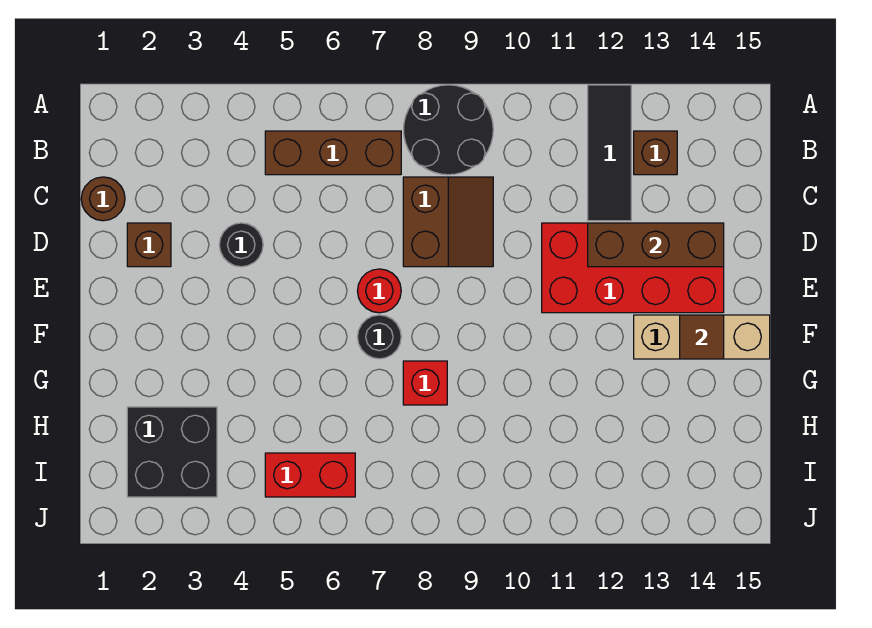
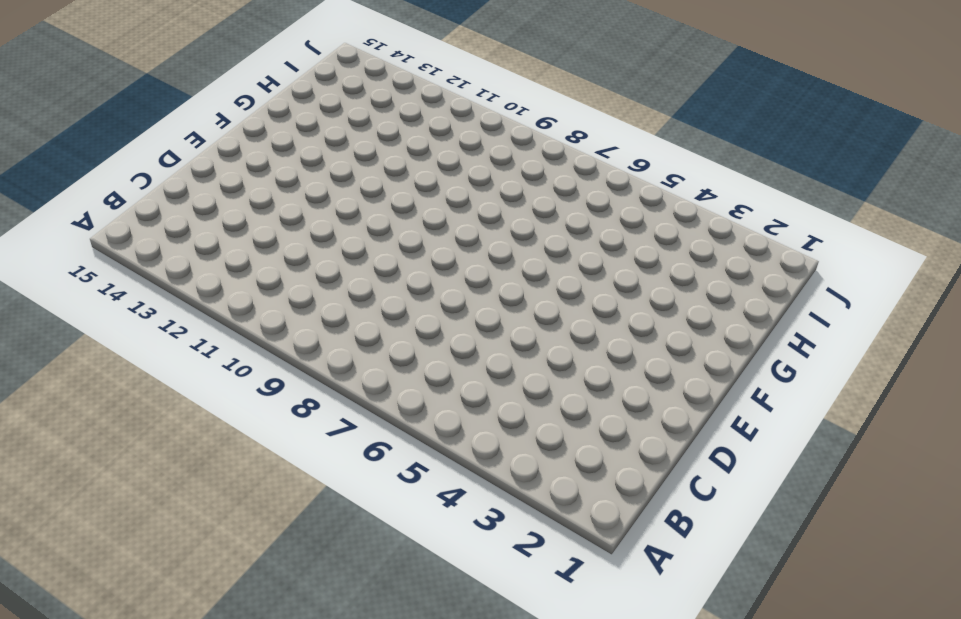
none -> black 2x2 round brick [404,85,493,175]
none -> black 1x3 tile [588,85,631,221]
none -> brown 1x3 brick [265,131,401,175]

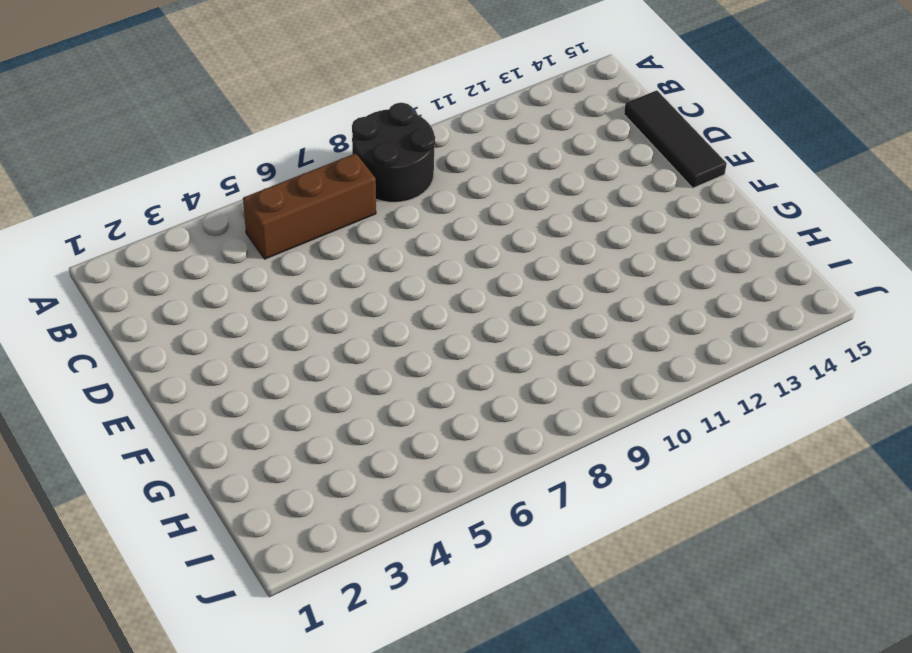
black 1x3 tile [624,90,727,188] -> black 1x3 tile moved to [588,85,631,221]
none -> brown 1x1 brick [634,131,677,175]
none -> brown 1x1 round brick [81,177,125,221]
none -> brown 2x2 slope [403,177,493,267]

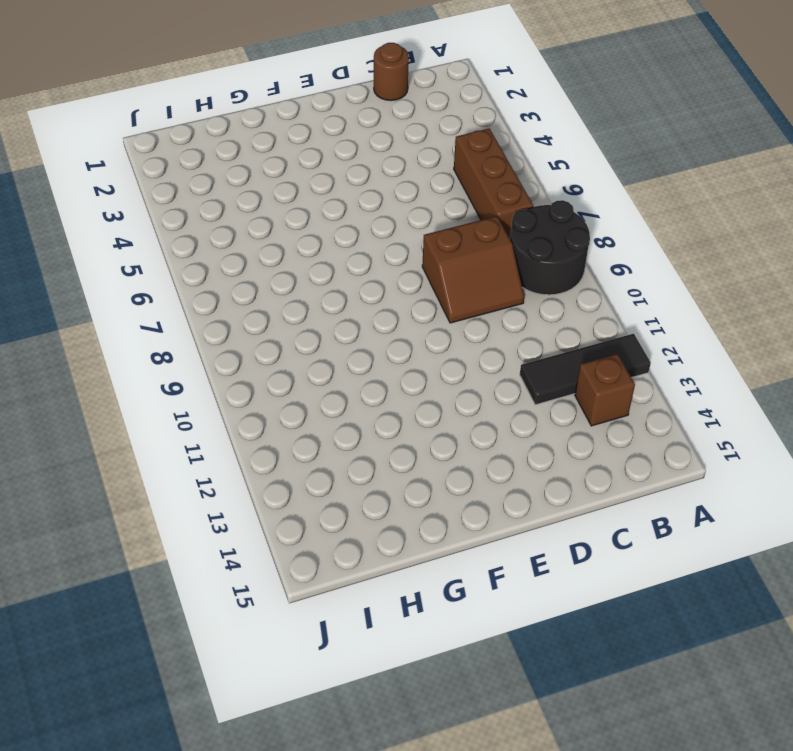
none -> brown 1x1 brick [127,223,171,267]
none -> black 1x1 round brick [219,223,263,267]
none -> red 2x4 brick [542,223,724,313]

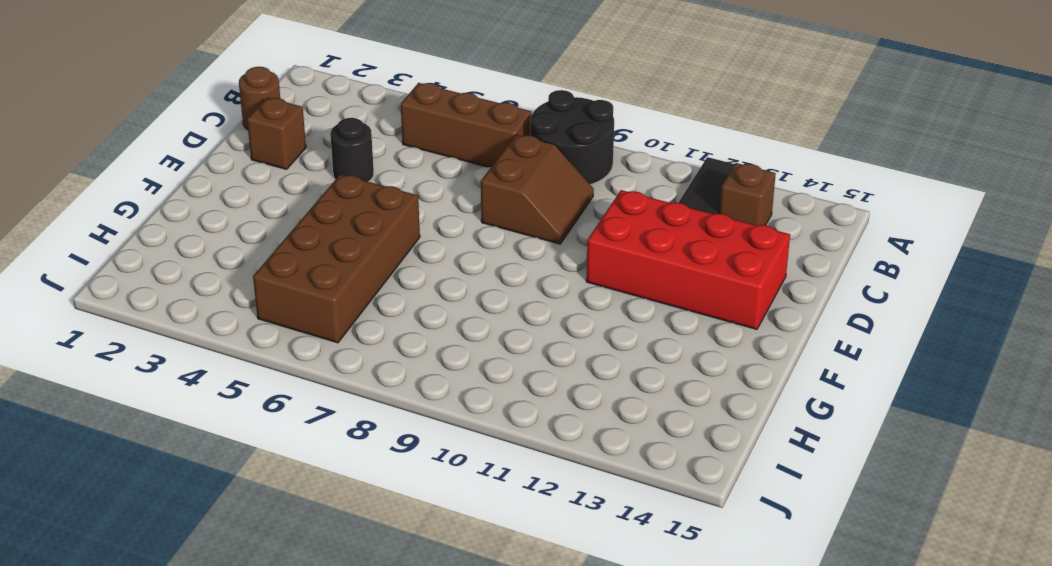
brown 2x4 brick [253,174,420,343] -> red 1x2 brick [265,453,355,497]
none -> red 1x1 round brick [358,269,401,313]
none -> black 1x1 round brick [358,315,401,359]
none -> tan 1x3 brick [634,315,770,359]

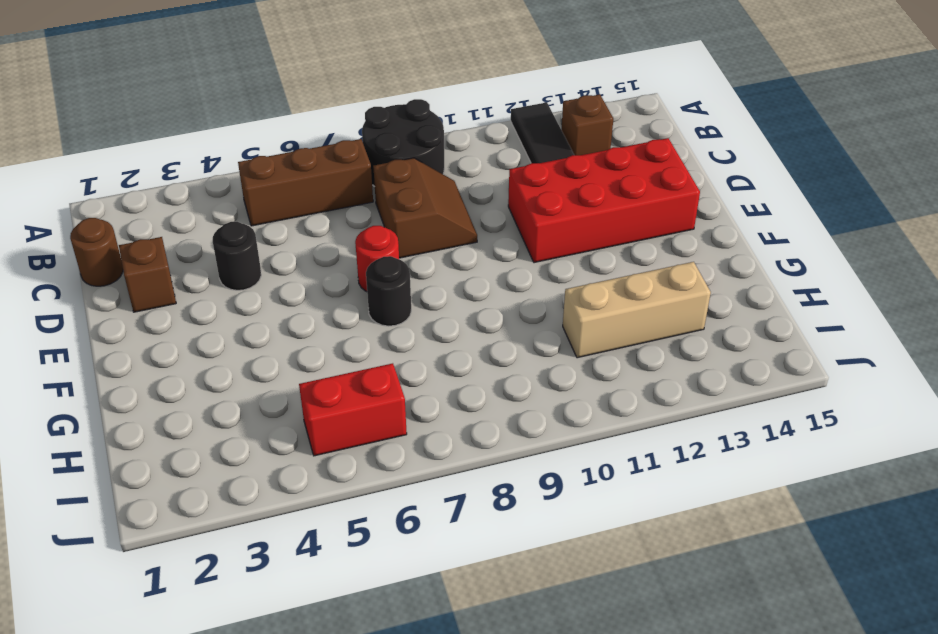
tan 1x3 brick [563,262,711,358] -> tan 1x3 brick moved to [634,315,770,359]
none -> red 1x1 brick [403,361,447,405]
none -> black 2x2 brick [127,407,217,497]
none -> brown 1x3 brick [588,223,724,267]

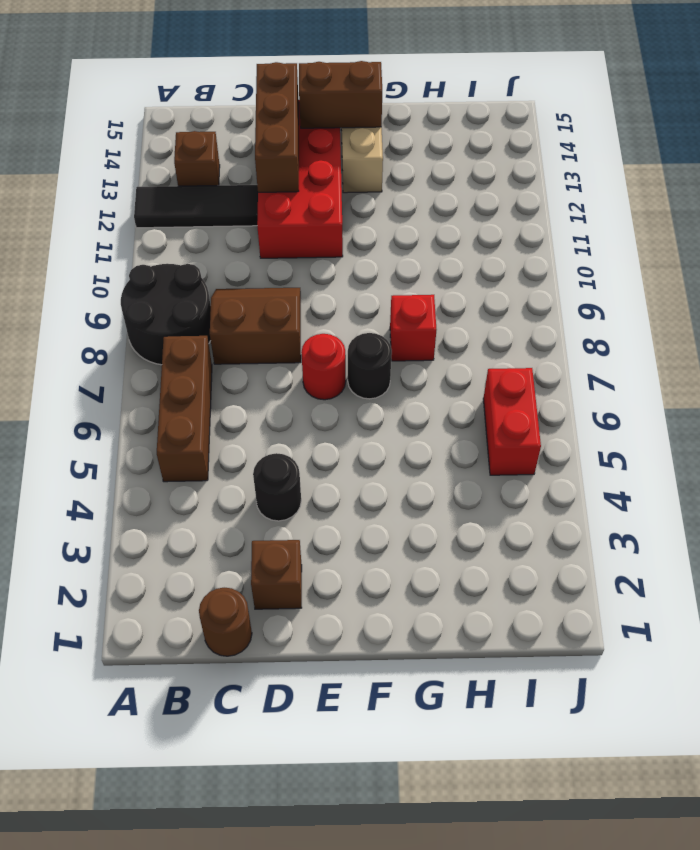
brown 1x2 brick [299,61,382,128] -> brown 1x1 tile [680,315,724,359]
none -> black 2x2 brick [127,407,217,497]

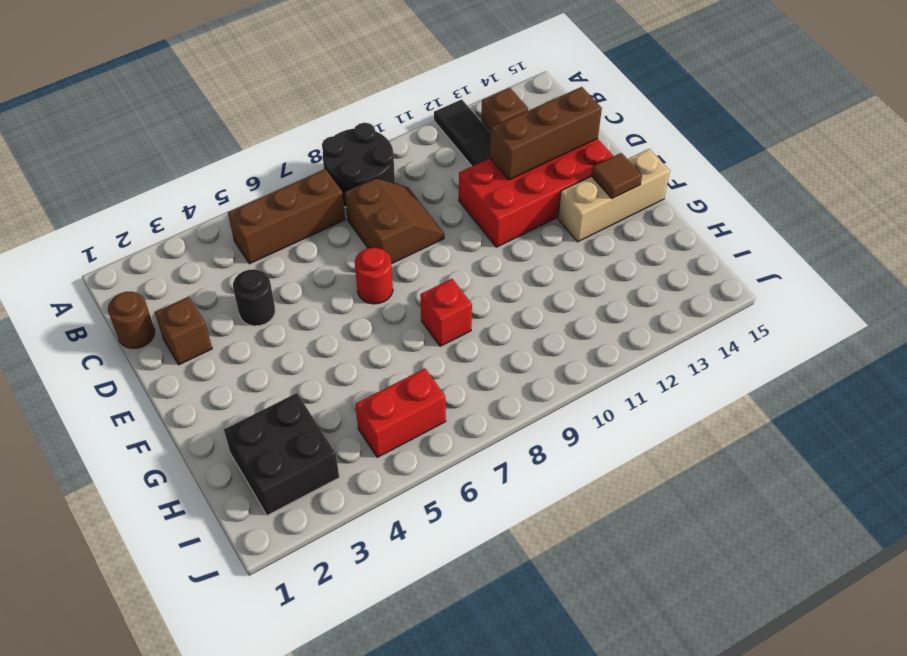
none -> black 1x1 round brick [358,315,401,359]

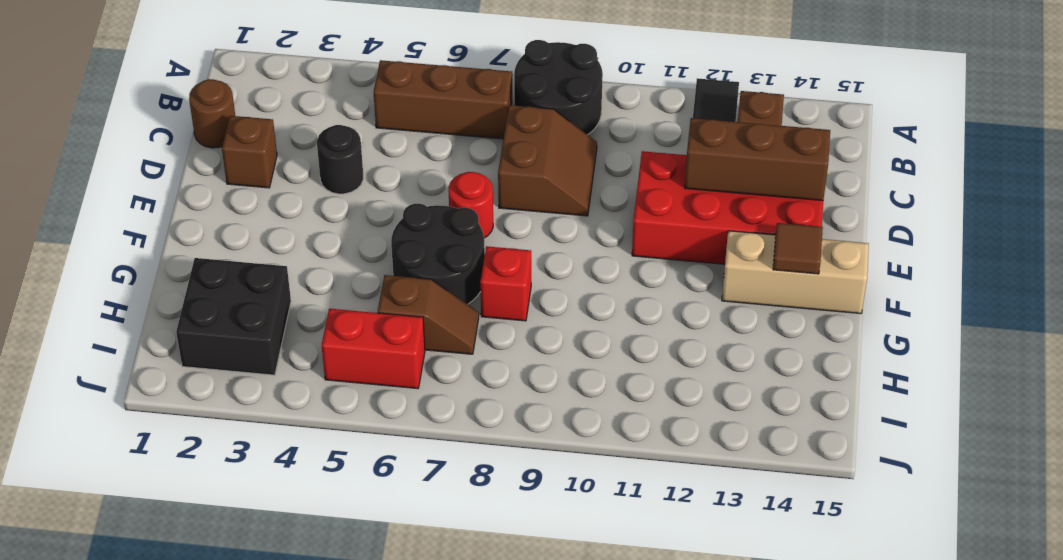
black 2x2 round brick [391,204,485,304] -> black 1x1 round brick [358,315,401,359]
brown 1x2 slope [378,275,479,354] -> none

